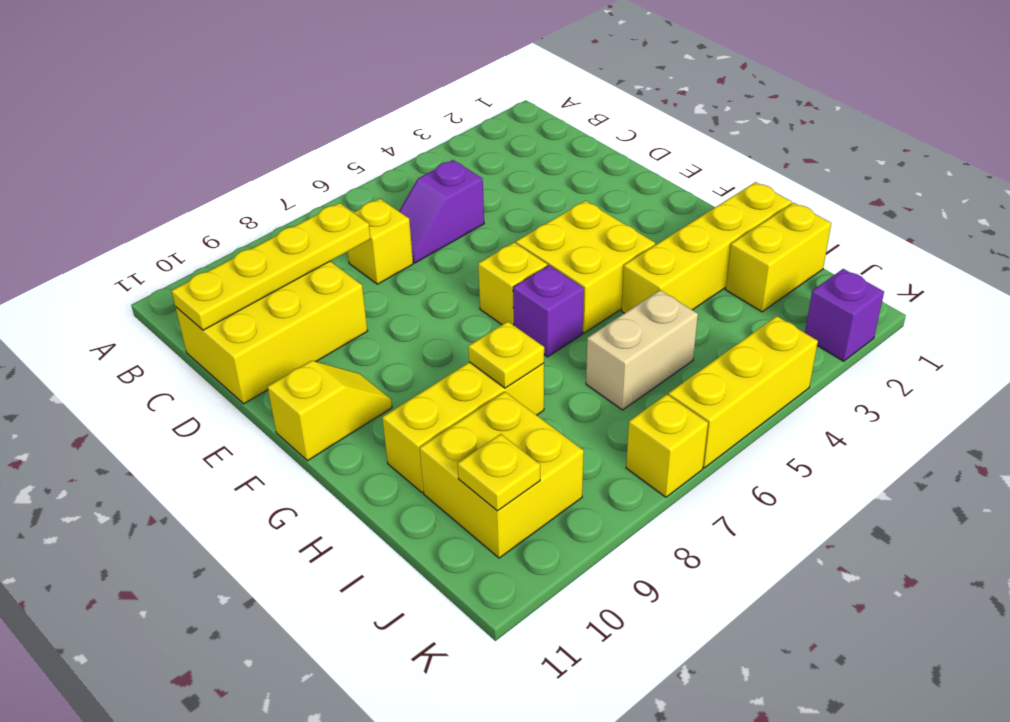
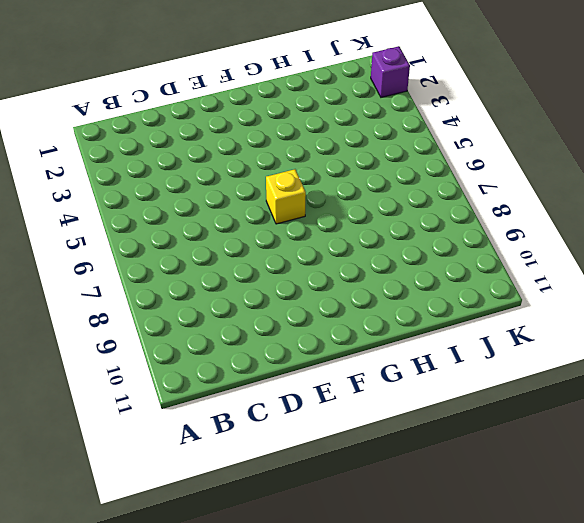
none -> purple 1x2 slope [399,160,484,263]
none -> yellow 1x1 brick [348,199,413,284]
none -> yellow 2x3 brick [176,261,368,404]

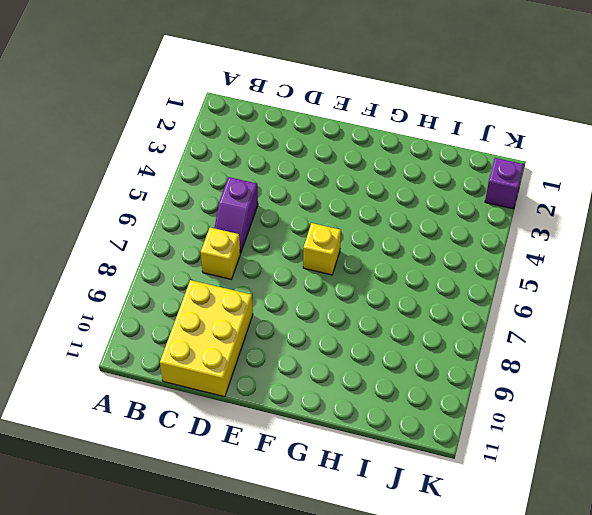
none -> yellow 2x2 brick [516,201,655,333]
none -> yellow 1x2 slope [268,361,392,461]
none -> purple 1x1 brick [513,265,584,357]

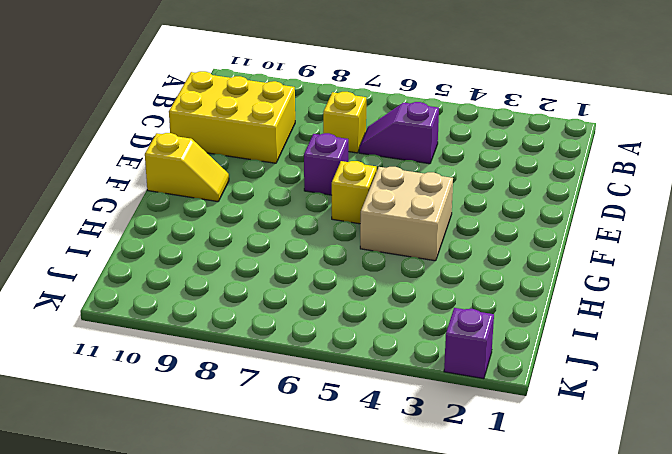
purple 1x1 brick [304,133,348,195] -> purple 1x1 brick moved to [513,265,584,357]
tan 2x2 brick [360,167,453,261] -> yellow 2x2 brick [516,201,655,333]
none -> yellow 1x4 brick [621,182,792,313]
none -> yellow 1x3 brick [382,362,544,493]
none -> yellow 1x2 brick [726,203,831,312]

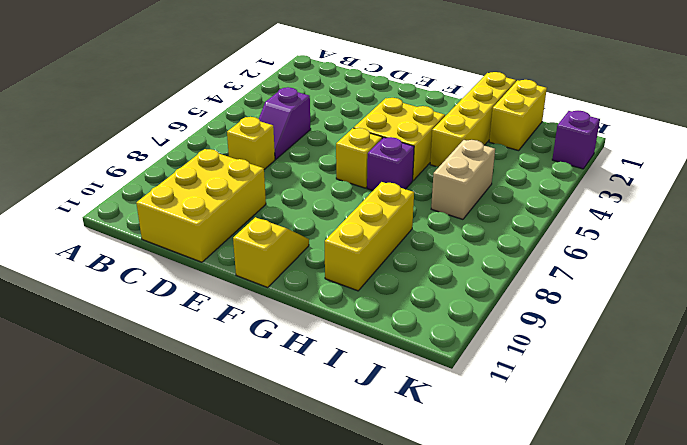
none -> yellow 2x2 brick [420,392,584,558]
none -> yellow 1x3 brick [668,316,818,468]
none -> yellow 1x1 brick [626,394,708,497]

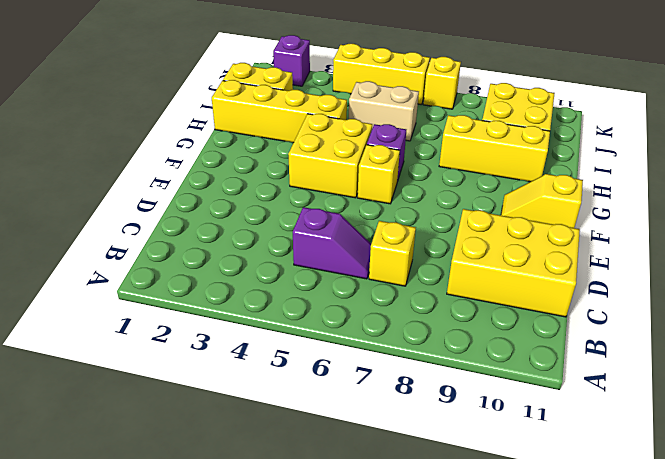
none -> yellow 1x4 plate [172,203,371,330]
none -> yellow 1x1 plate [468,321,544,388]
none -> yellow 1x1 plate [458,434,540,511]

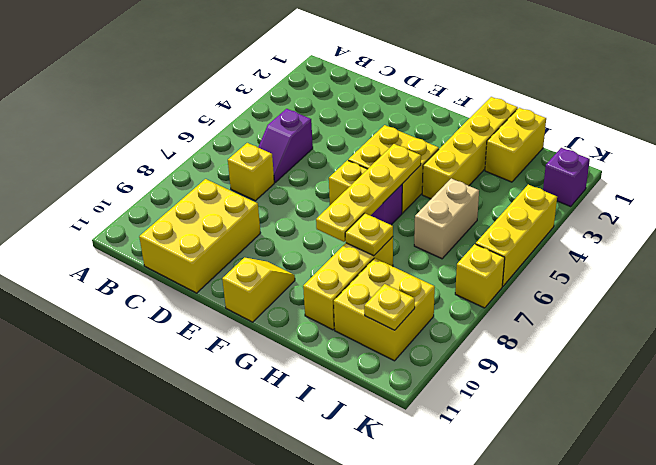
yellow 1x4 plate [316,144,421,242] -> yellow 1x4 plate moved to [172,203,371,330]

